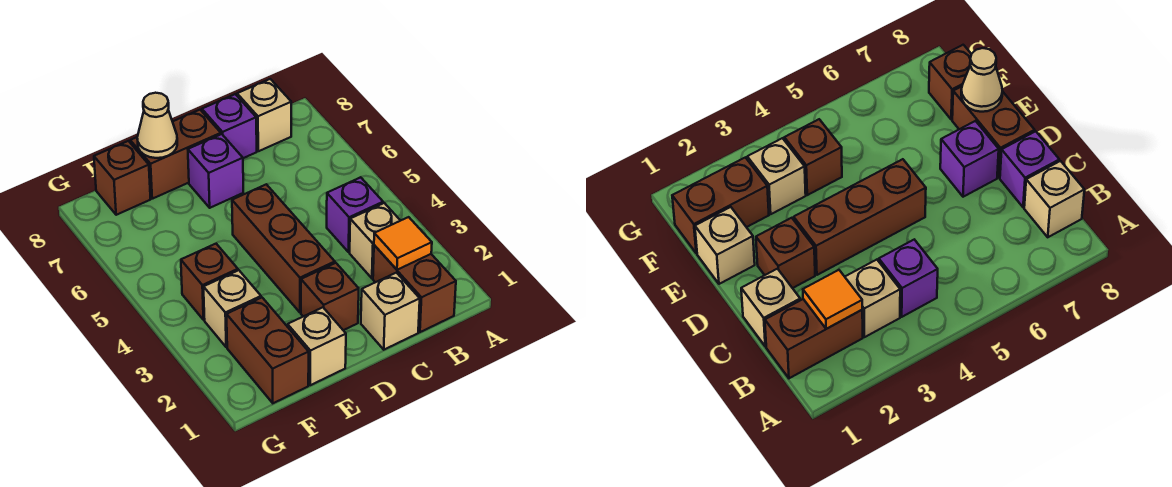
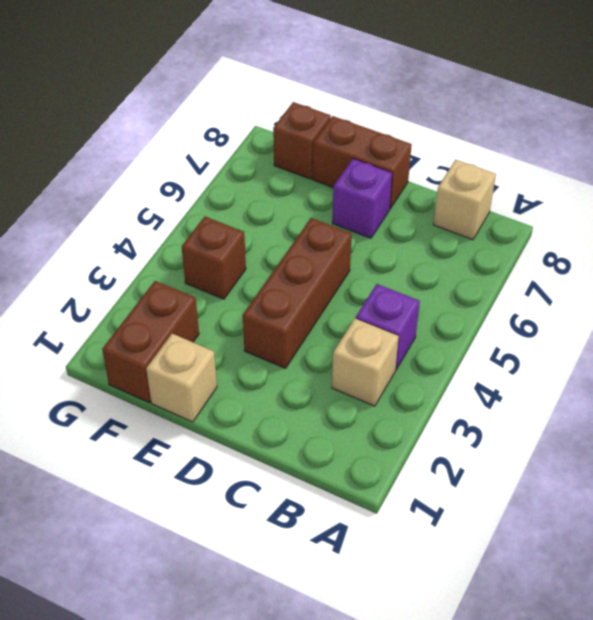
none -> brown 1x2 brick [373,245,456,332]
none -> tan 1x1 brick [361,273,420,350]
none -> purple 1x1 brick [202,94,257,158]

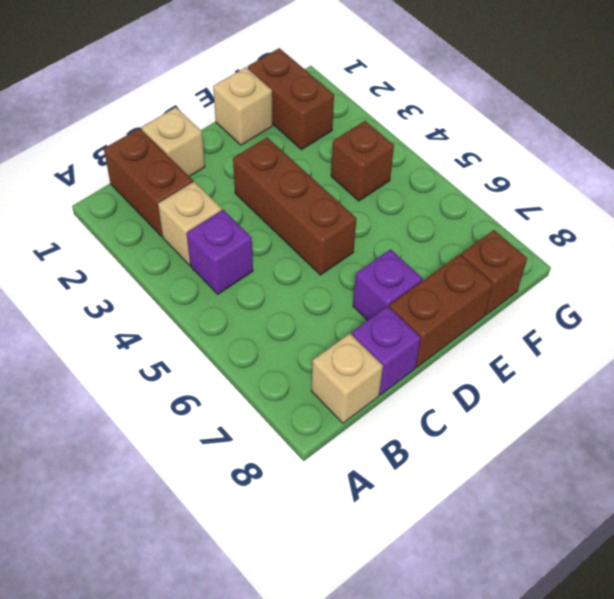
none -> brown 1x1 brick [301,263,359,330]
none -> tan 1x1 brick [204,270,261,347]
none -> orange 1x1 tile [374,217,432,270]

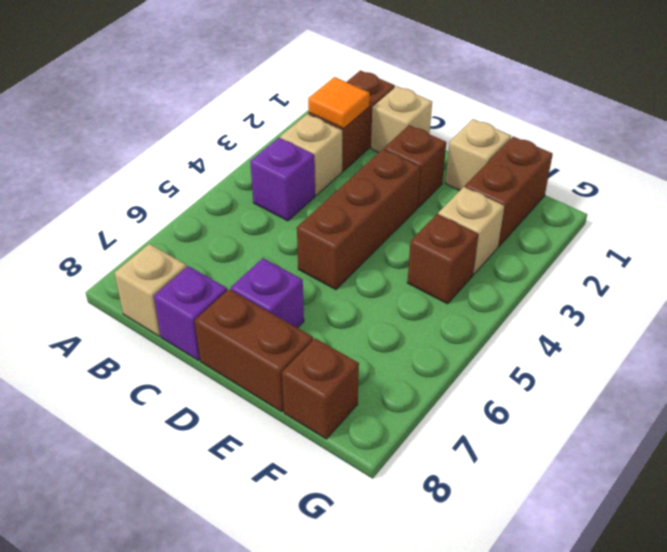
none -> tan 1x1 cone [137,93,177,158]

